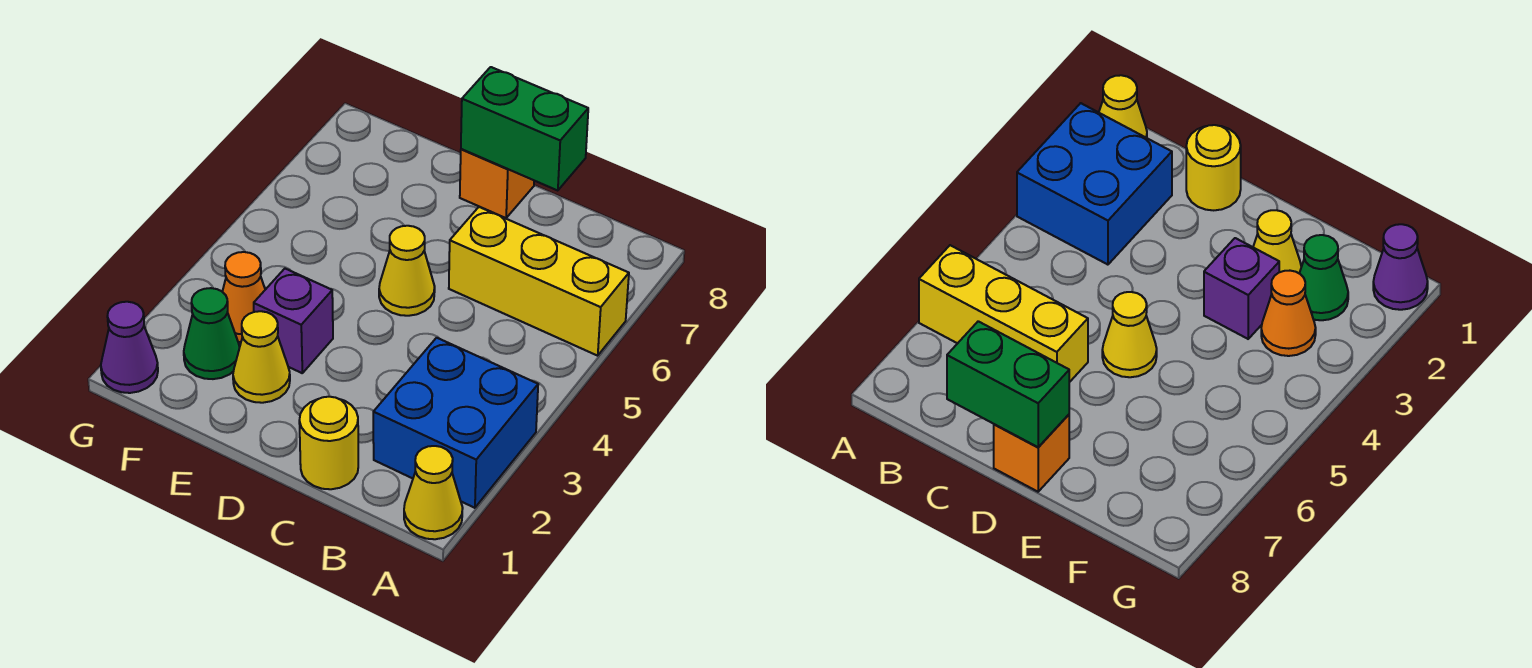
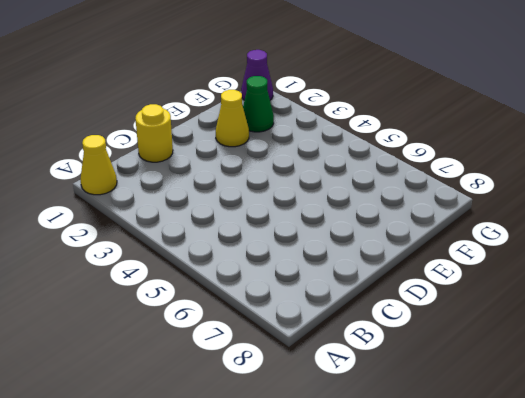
none -> blue 2x2 brick [373,338,538,508]
none -> yellow 1x3 brick [449,207,629,356]
none -> yellow 1x1 cone [379,226,435,316]

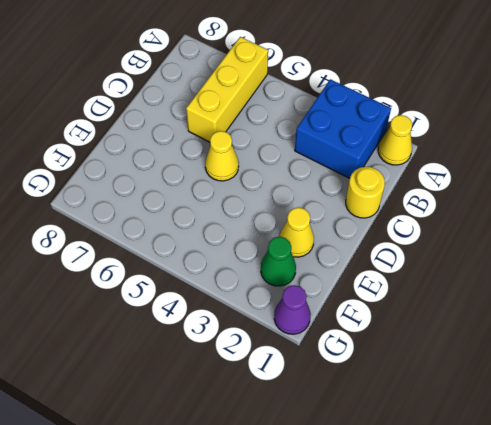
none -> orange 1x1 brick [460,149,534,218]
none -> purple 1x1 brick [254,269,333,373]
none -> orange 1x1 cone [222,252,265,342]

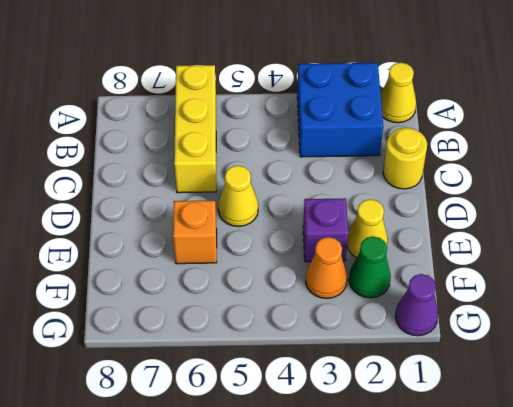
orange 1x1 brick [173,201,217,264] -> orange 1x1 brick moved to [460,149,534,218]
none -> green 1x2 brick [461,67,588,191]

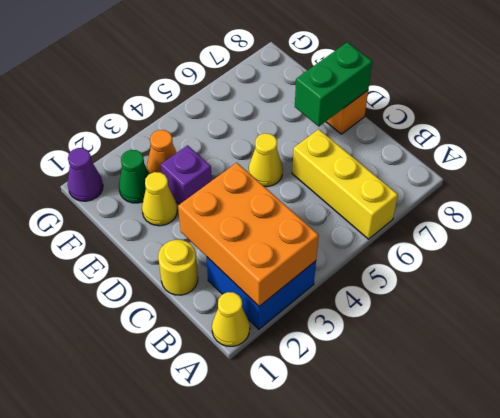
orange 2x3 brick [178,163,319,306] -> none
green 1x2 brick [295,42,372,126] -> green 1x2 brick turned to [461,67,588,191]

